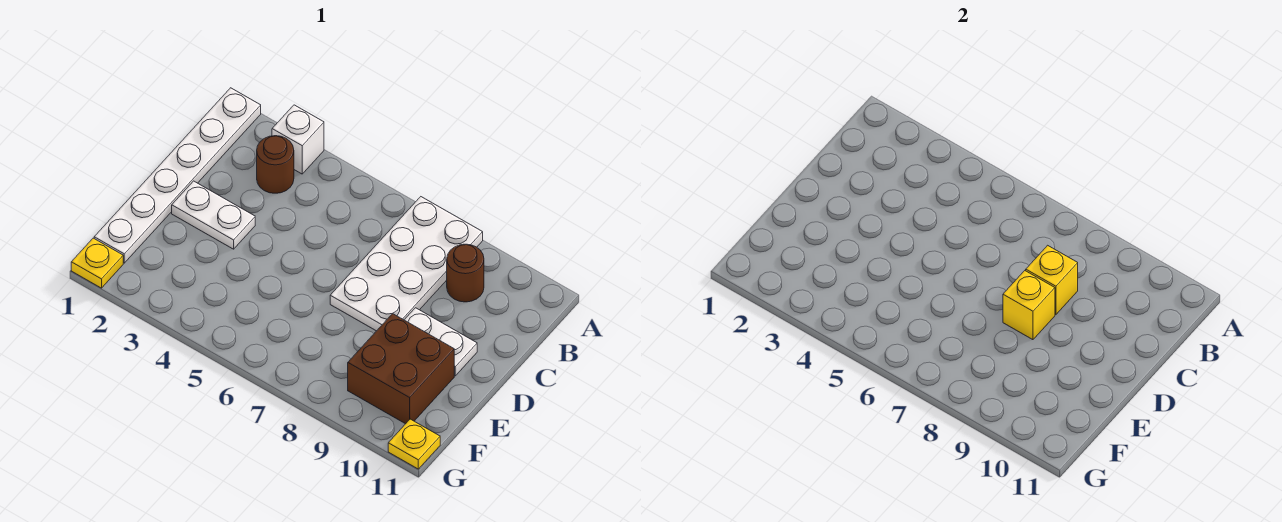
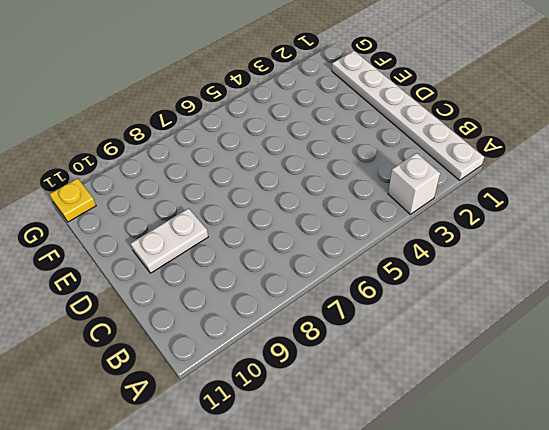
none -> white 2x4 plate [330,197,483,331]
none -> brown 1x1 round brick [257,136,294,193]
none -> brown 1x1 round brick [447,244,484,302]

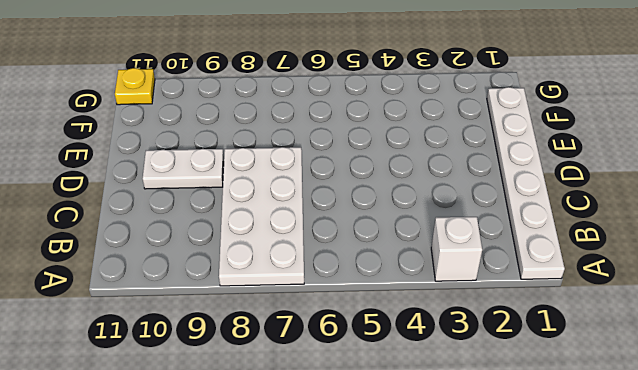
none -> brown 1x1 round brick [257,136,294,193]
none -> brown 1x1 round brick [447,244,484,302]
none -> white 1x2 plate [172,181,255,249]

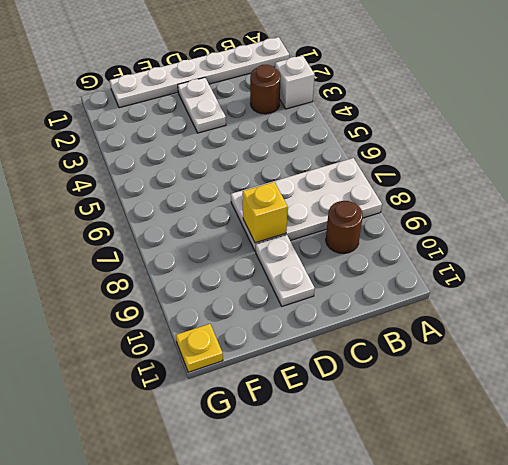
none -> brown 2x2 brick [348,314,454,424]
none -> yellow 1x1 plate [71,238,123,288]
none -> yellow 1x1 brick [1026,245,1078,315]

